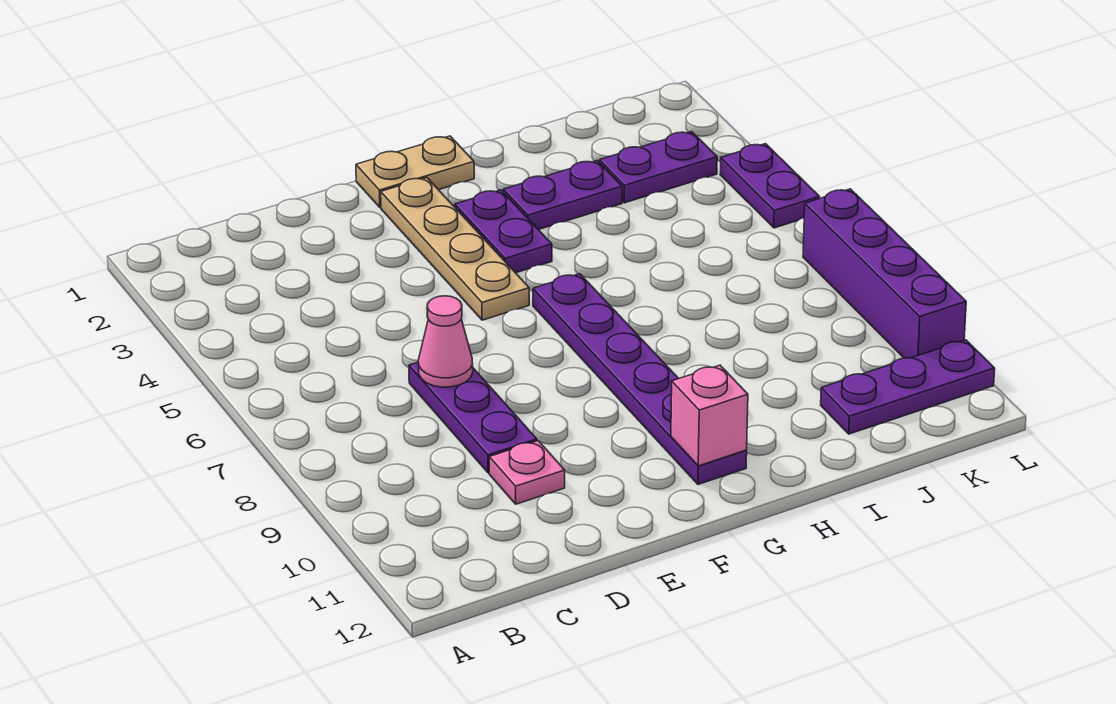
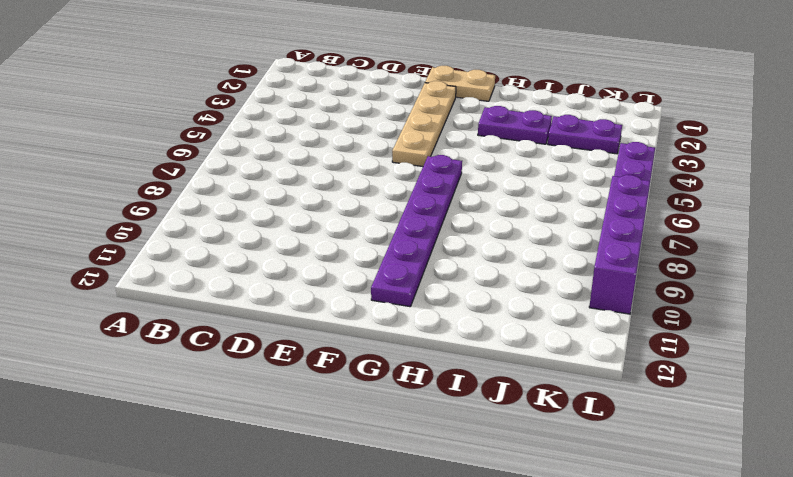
none -> purple 1x3 plate [409,362,537,473]
none -> pink 1x1 plate [489,441,565,504]
none -> purple 1x2 plate [455,190,552,273]

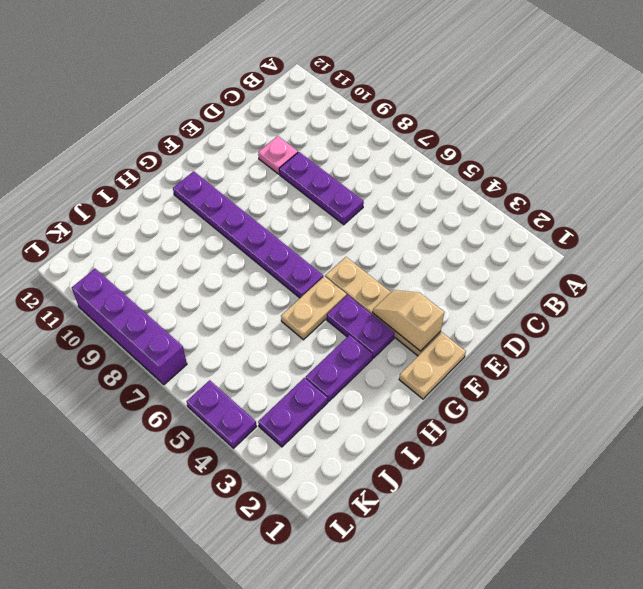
tan 1x2 slope [373,290,444,351] -> none
tan 1x2 plate [281,276,347,340] -> none
none -> purple 1x3 plate [821,340,995,434]
none -> pink 1x1 cone [418,296,473,387]
none -> pink 1x1 brick [671,365,748,466]

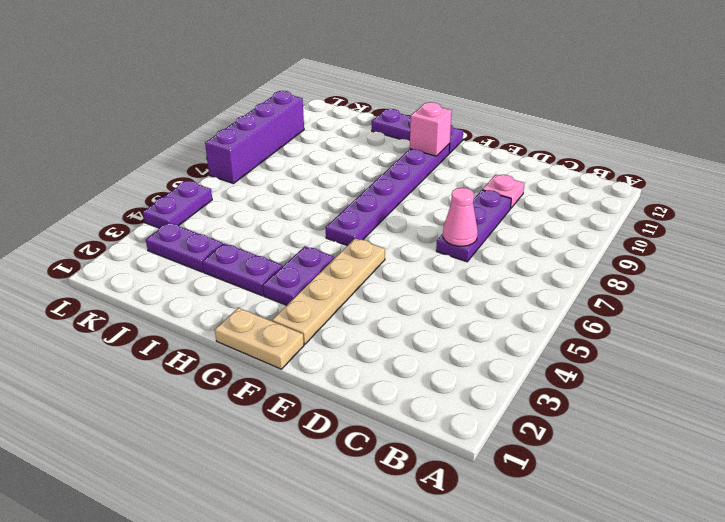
purple 1x3 plate [372,109,463,153] -> purple 1x3 plate moved to [821,340,995,434]

